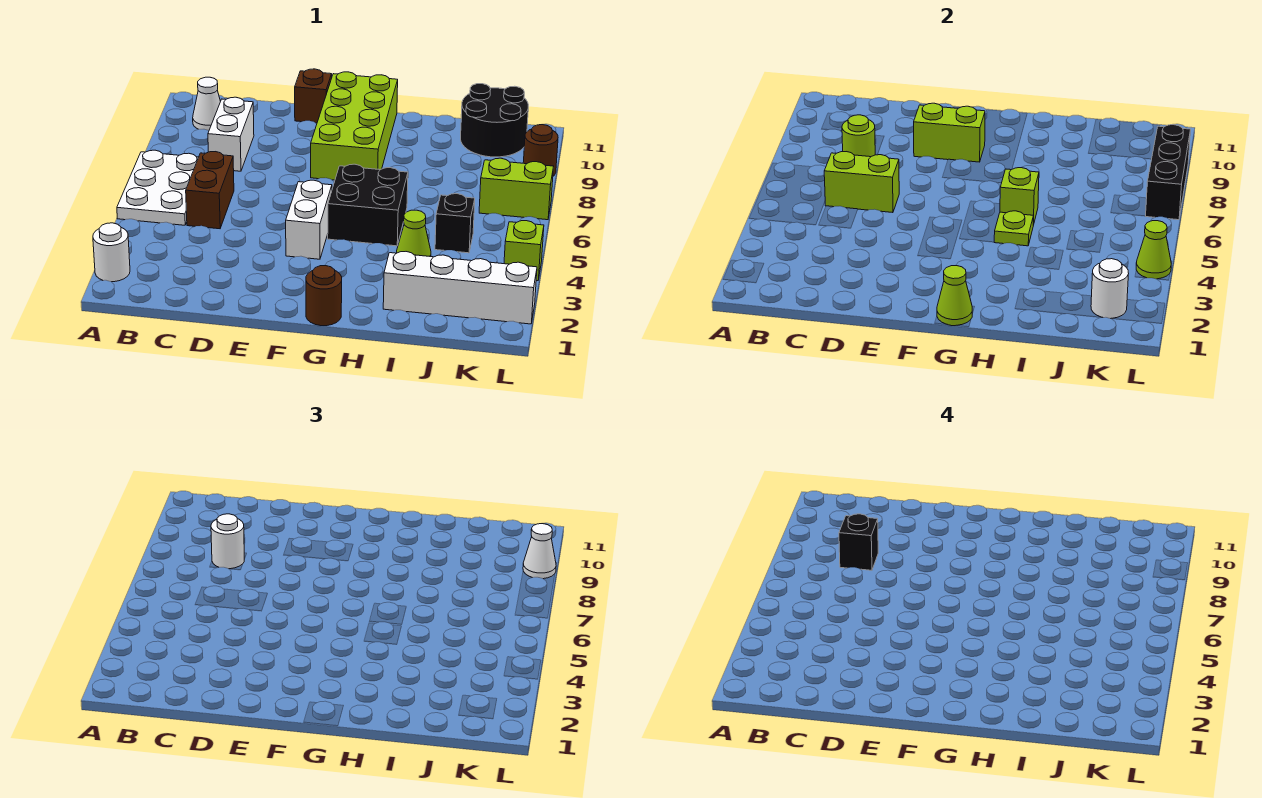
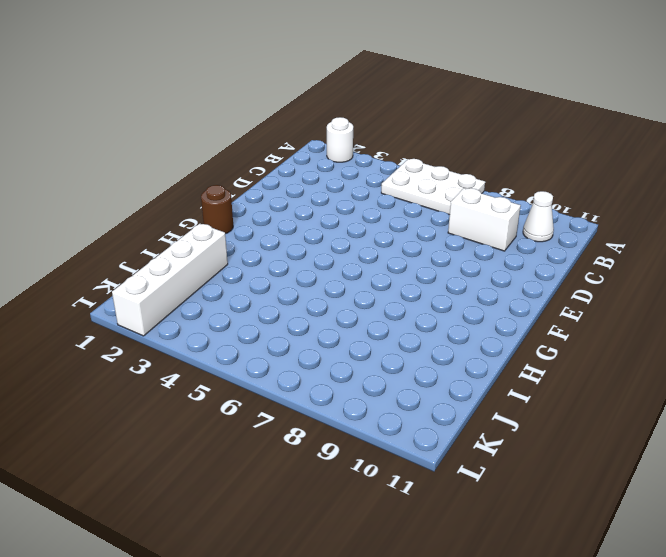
none -> brown 1x2 brick [186,152,234,229]
none -> brown 1x1 brick [295,69,332,123]
none -> white 1x2 brick [286,180,332,259]

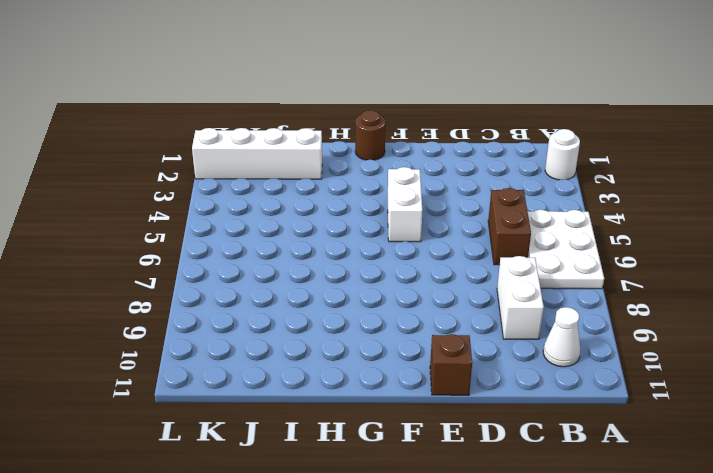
none -> lime 2x4 brick [311,72,398,180]
none -> black 2x2 brick [328,164,408,246]
none -> lime 1x1 cone [397,210,431,257]

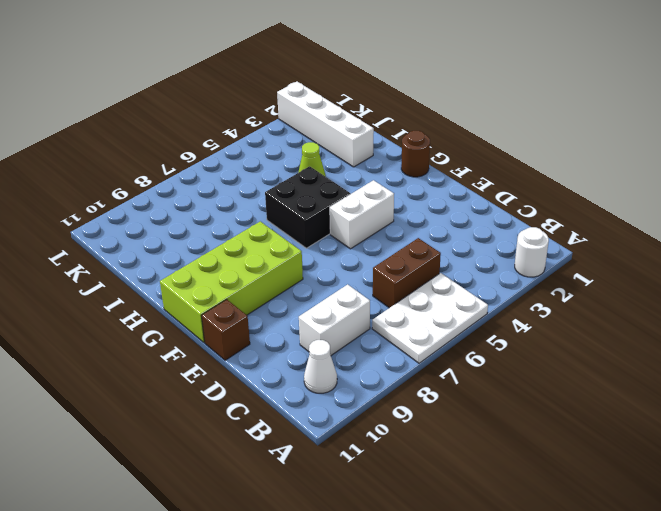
none -> black 1x1 brick [435,194,475,253]
none -> black 2x2 round brick [461,84,528,157]
none -> lime 1x2 brick [479,158,554,220]

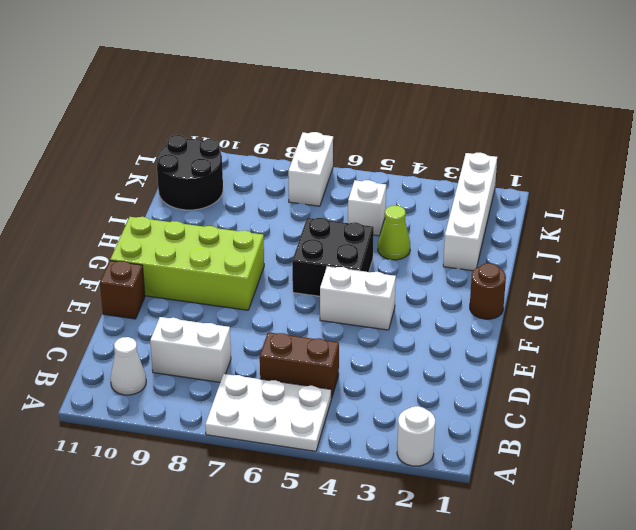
white 1x1 brick [348,180,386,236] -> black 1x1 brick [435,194,475,253]
white 1x2 brick [288,132,333,206] -> lime 1x2 brick [479,158,554,220]
none -> lime 1x1 brick [504,221,544,281]
none -> brown 1x1 round brick [523,125,558,176]
none -> lime 1x2 brick [824,152,899,213]

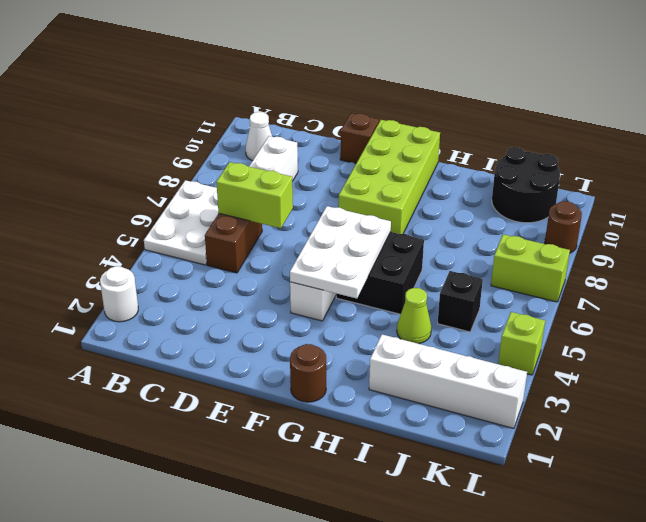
white 2x3 plate [290,206,391,299] -> none
none -> lime 1x1 round brick [842,115,875,157]
none -> lime 1x2 brick [914,103,985,162]
none -> lime 1x1 cone [937,266,972,326]

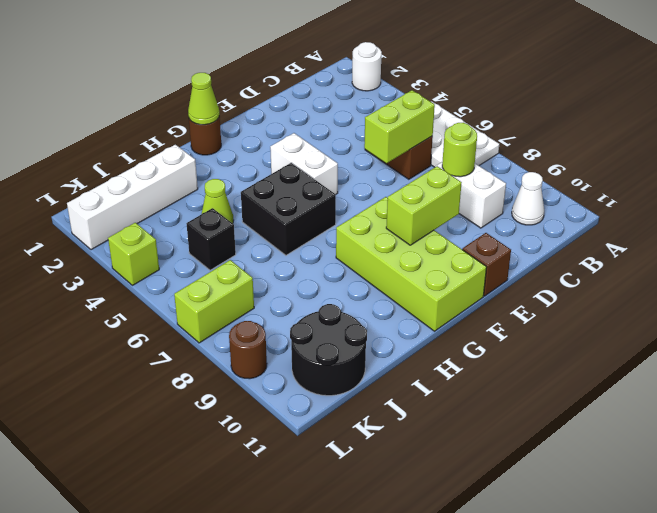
none -> lime 1x1 plate [994,211,1033,246]
none -> lime 1x1 brick [1000,168,1039,225]
none -> white 1x1 round brick [1091,259,1129,319]

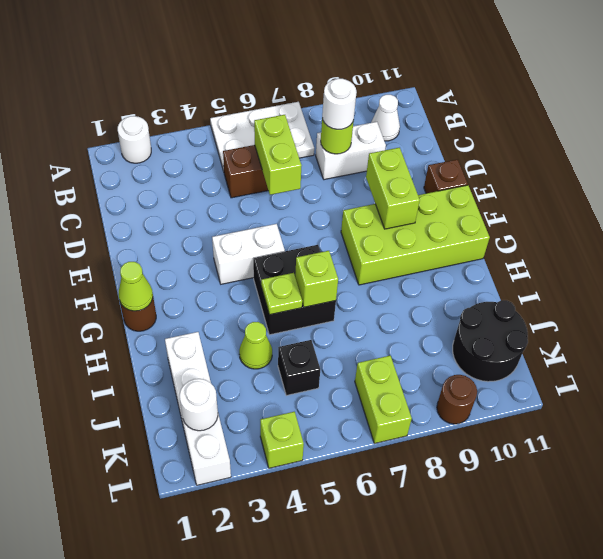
none -> lime 1x1 cone [1136,221,1171,279]
none -> black 1x3 brick [1146,125,1191,220]
none -> white 1x1 cone [523,524,556,579]

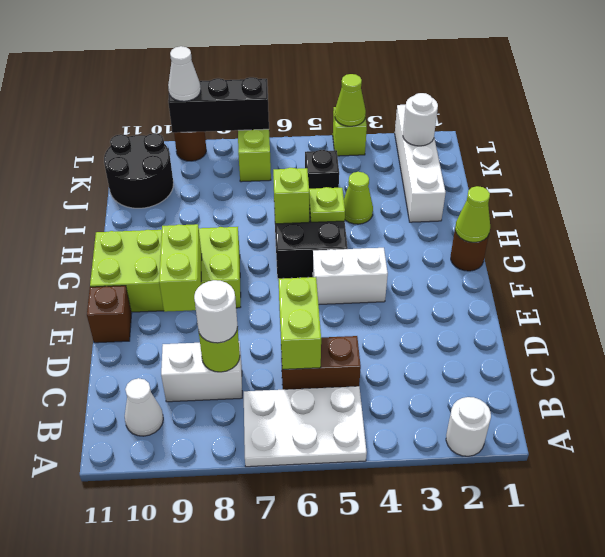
none -> black 1x1 brick [839,514,878,570]

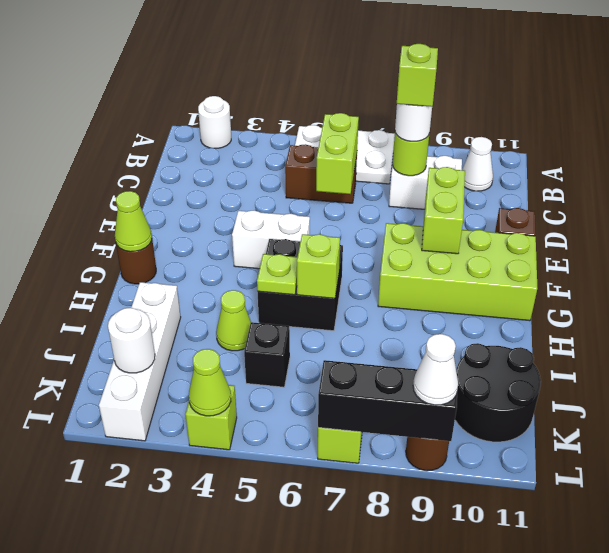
lime 1x1 brick [397,44,438,107] -> black 1x1 brick [839,514,878,570]

